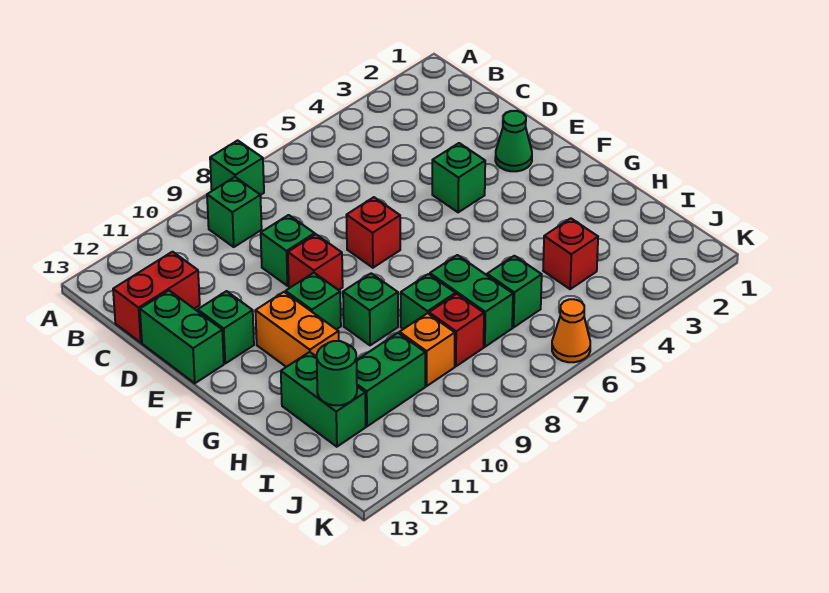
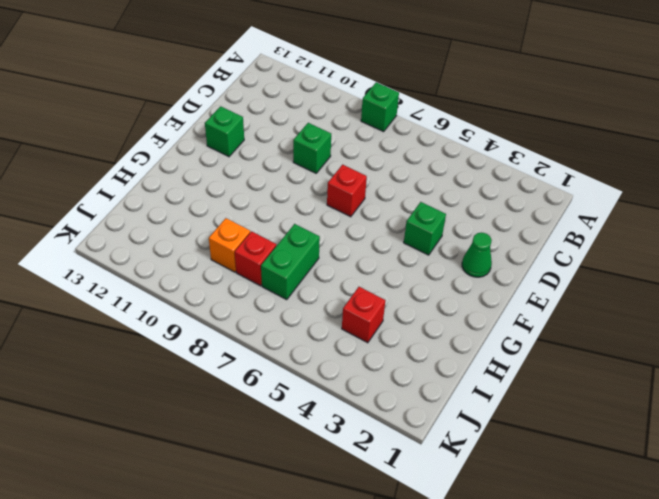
none -> green 1x1 brick [207,177,262,247]
none -> red 1x2 brick [113,252,200,343]
none -> green 1x2 brick [140,291,224,383]

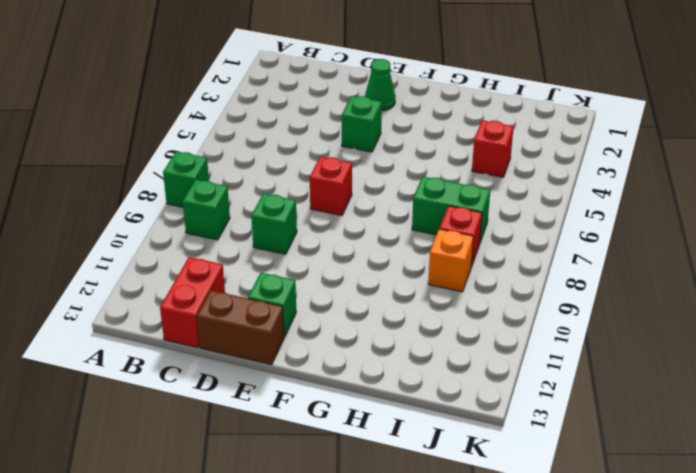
brown 1x2 brick [197,290,284,365] -> green 1x2 brick [140,291,224,383]
none -> red 1x1 brick [288,234,343,290]
none -> green 1x1 brick [286,273,341,329]
none -> orange 1x2 brick [255,292,339,367]

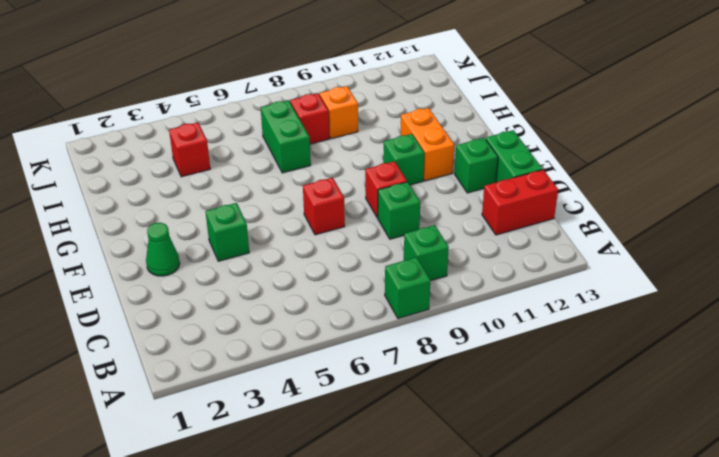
none -> green 1x1 brick [343,273,398,345]
none -> green 1x1 brick [401,274,455,329]
none -> green 1x2 brick [281,352,366,447]

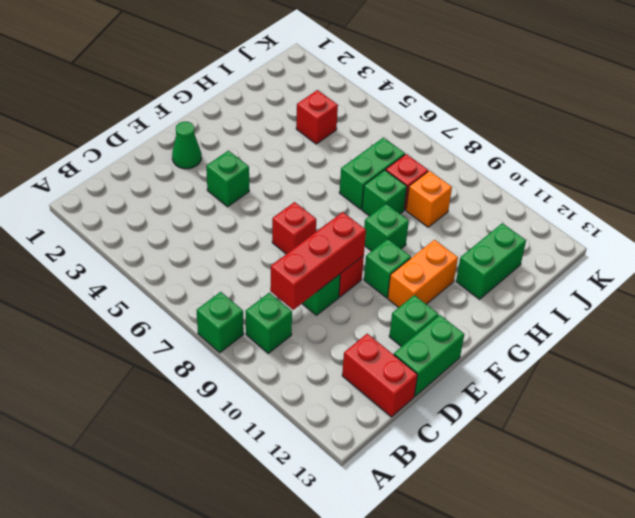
red 1x3 brick [270,212,366,310] -> none
none -> green 1x1 brick [487,256,542,327]
none -> green 1x2 brick [357,333,425,426]
none -> orange 1x1 cone [552,299,590,362]

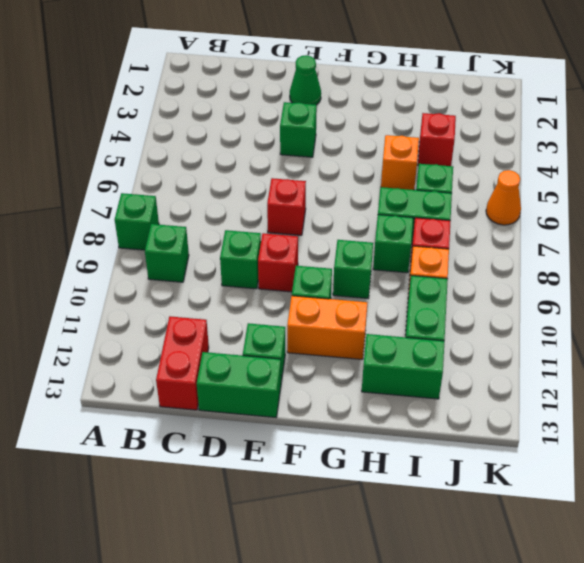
orange 1x1 brick [381,135,419,190] -> none
none -> green 1x1 round brick [317,341,357,405]

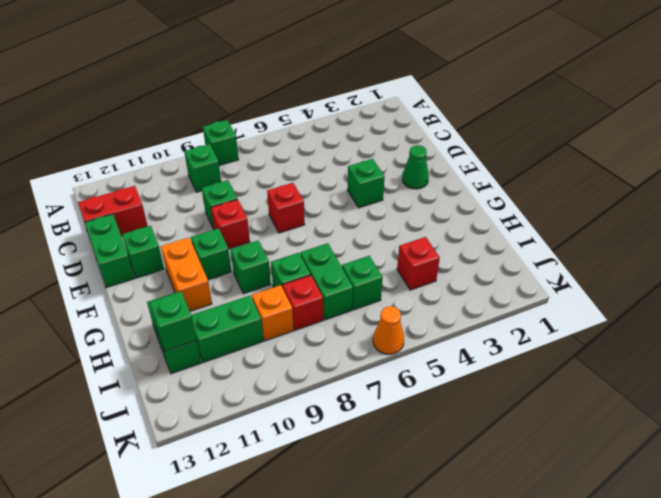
green 1x1 brick [149,292,196,351] -> green 1x1 round brick [317,341,357,405]

